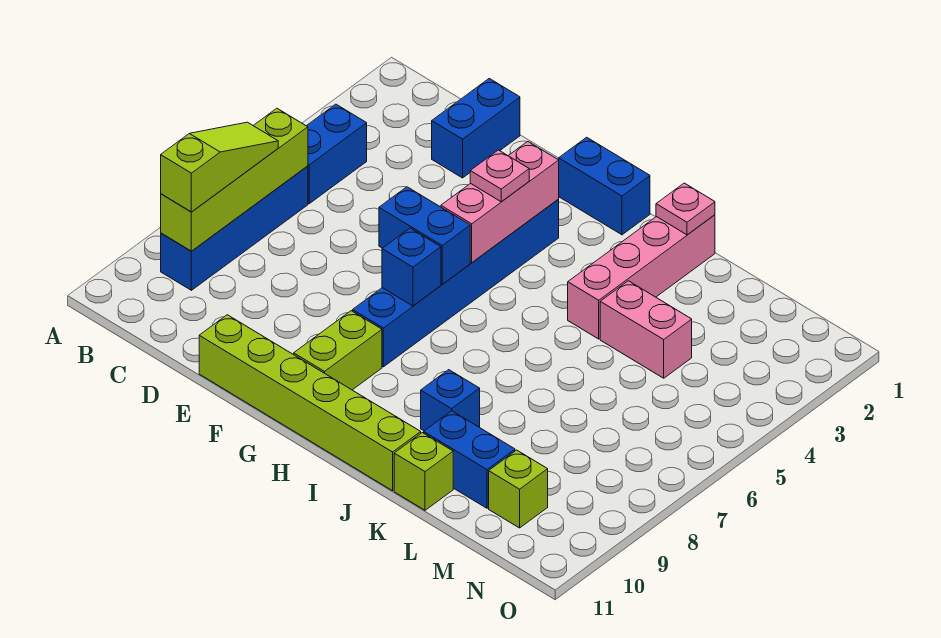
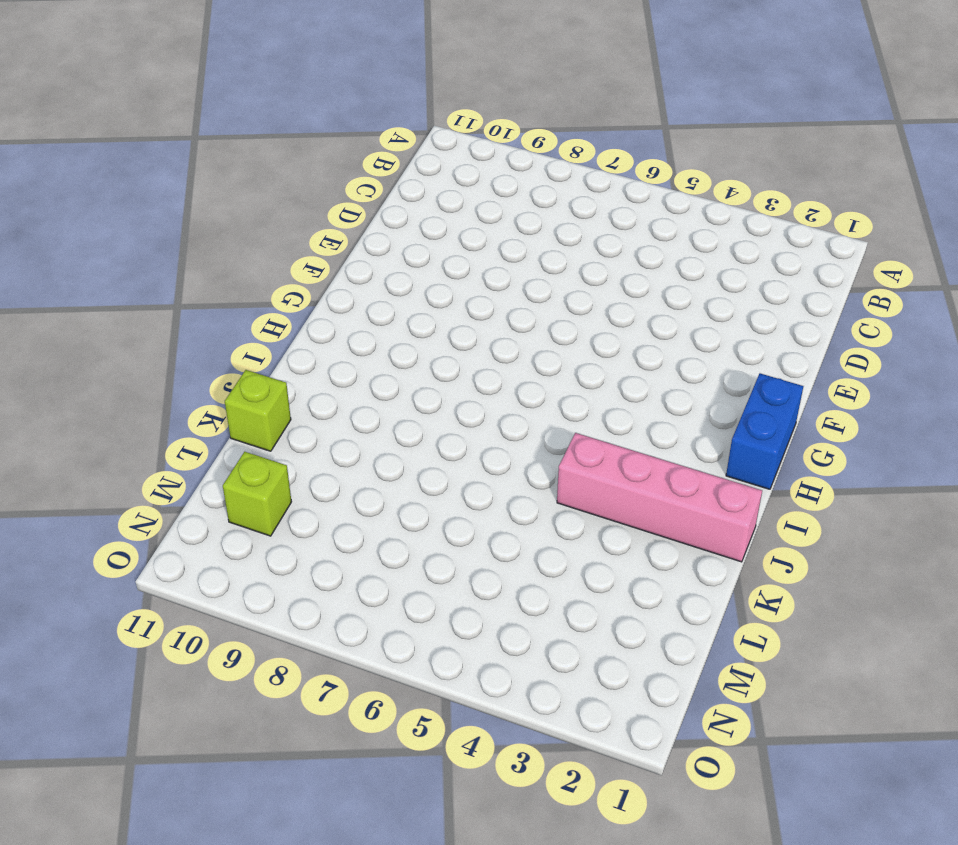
none -> blue 1x2 brick [307,104,367,203]
none -> blue 1x4 brick [161,166,308,290]
none -> blue 1x2 brick [432,79,520,178]

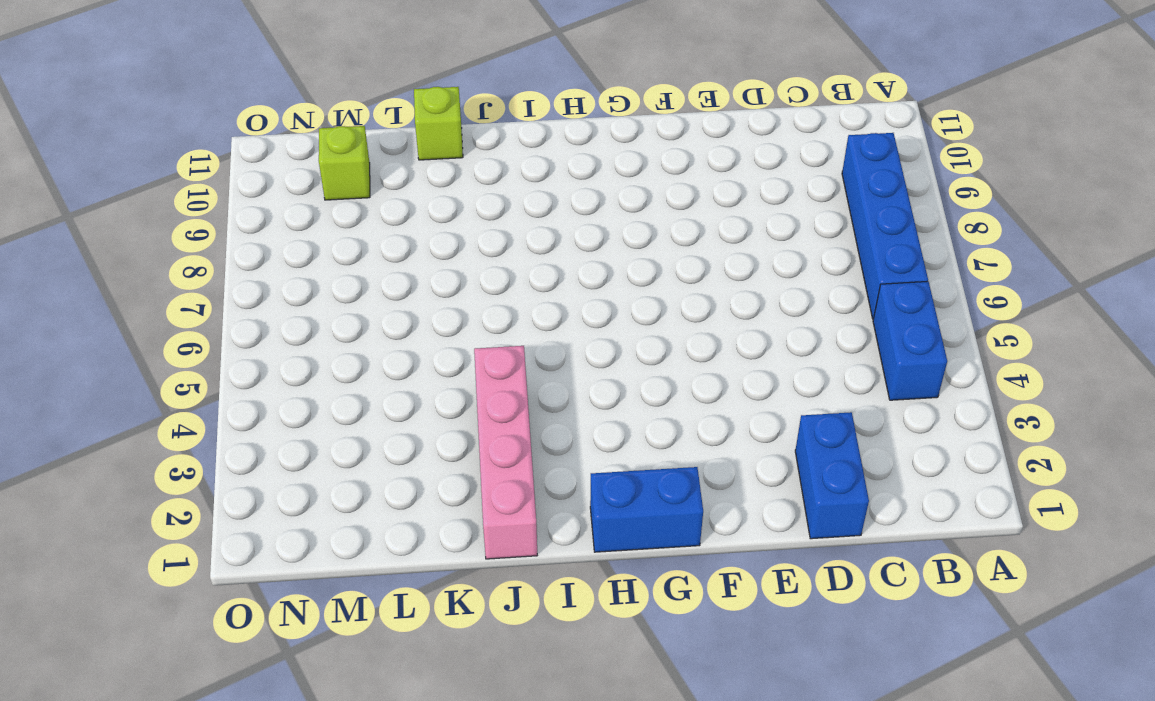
none -> lime 1x6 brick [199,315,421,491]
none -> blue 1x6 brick [353,199,559,367]
none -> lime 1x2 brick [294,311,382,390]

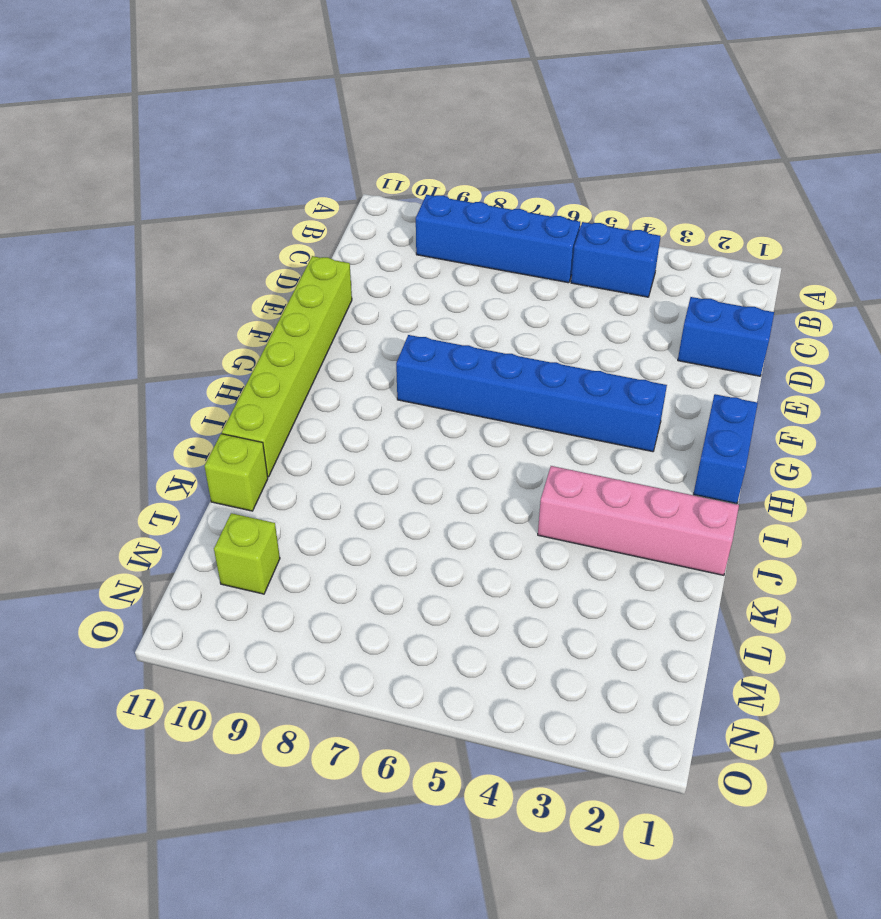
none -> lime 1x2 brick [294,311,382,390]
none -> blue 1x1 brick [421,370,480,431]
none -> pink 1x2 brick [600,281,692,378]

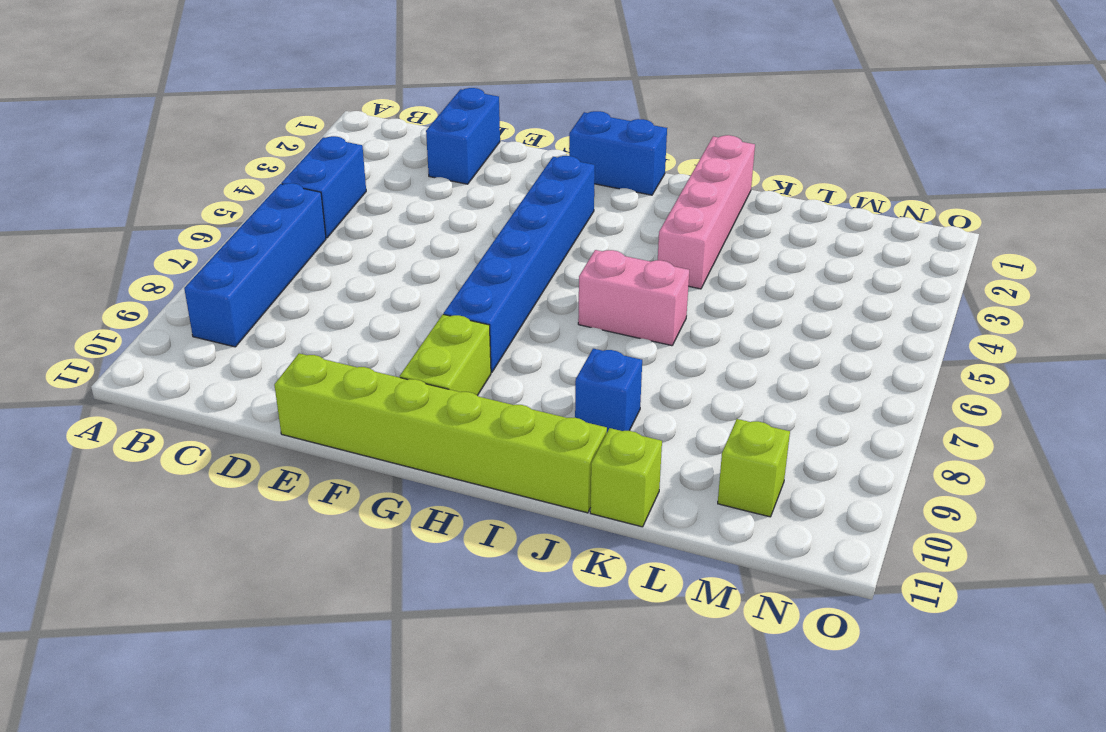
pink 1x2 brick [578,250,689,346] -> pink 1x2 brick moved to [600,281,692,378]
none -> blue 1x2 brick [424,411,515,508]
none -> lime 1x4 brick [161,108,308,251]
none -> blue 1x2 brick [379,187,470,284]

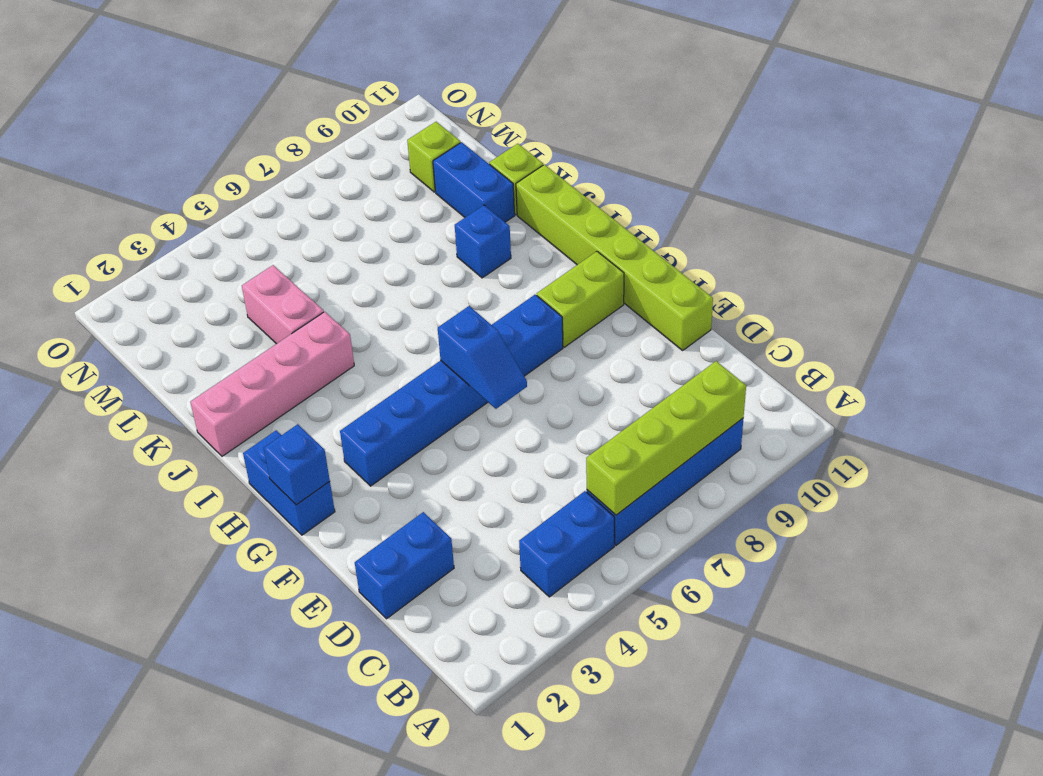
blue 1x2 slope [438,306,527,409] -> blue 1x2 brick [379,187,470,284]
blue 1x1 brick [264,424,330,505] -> blue 1x1 brick moved to [382,228,441,306]
none -> pink 1x3 brick [441,142,559,262]
none -> pink 1x1 plate [656,183,715,235]
none -> lime 1x3 slope [161,122,278,212]

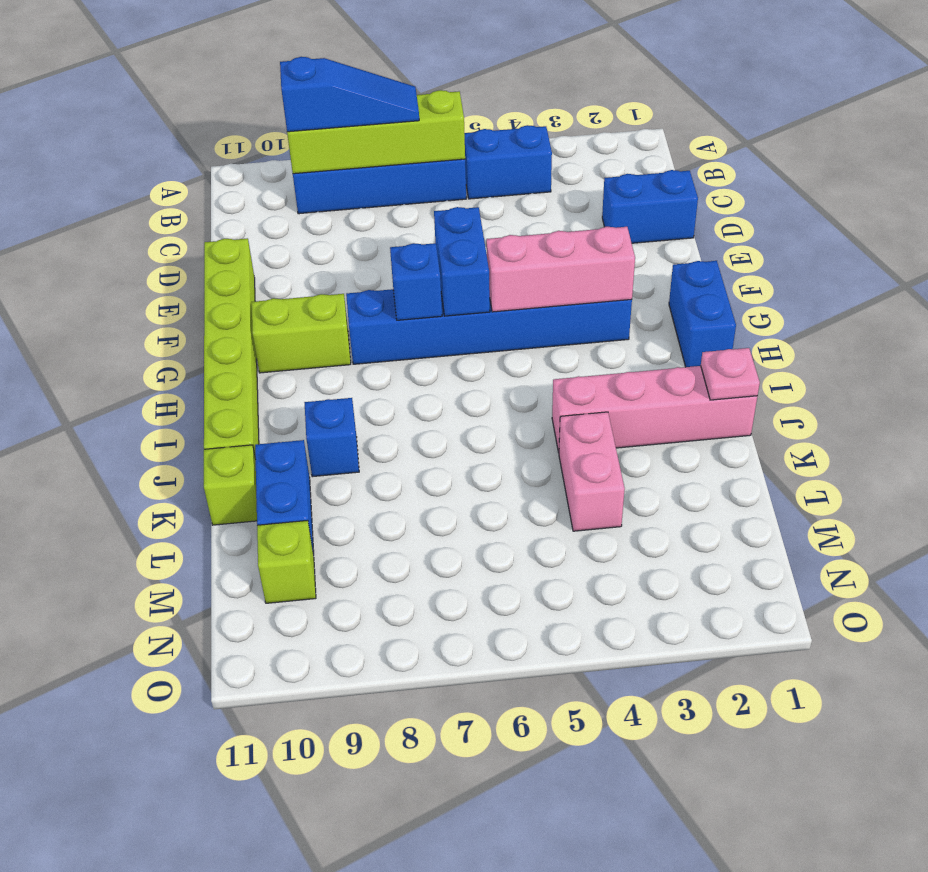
blue 1x3 slope [280,57,419,132] -> lime 1x3 slope [161,122,278,212]
none -> pink 1x1 plate [470,150,529,202]

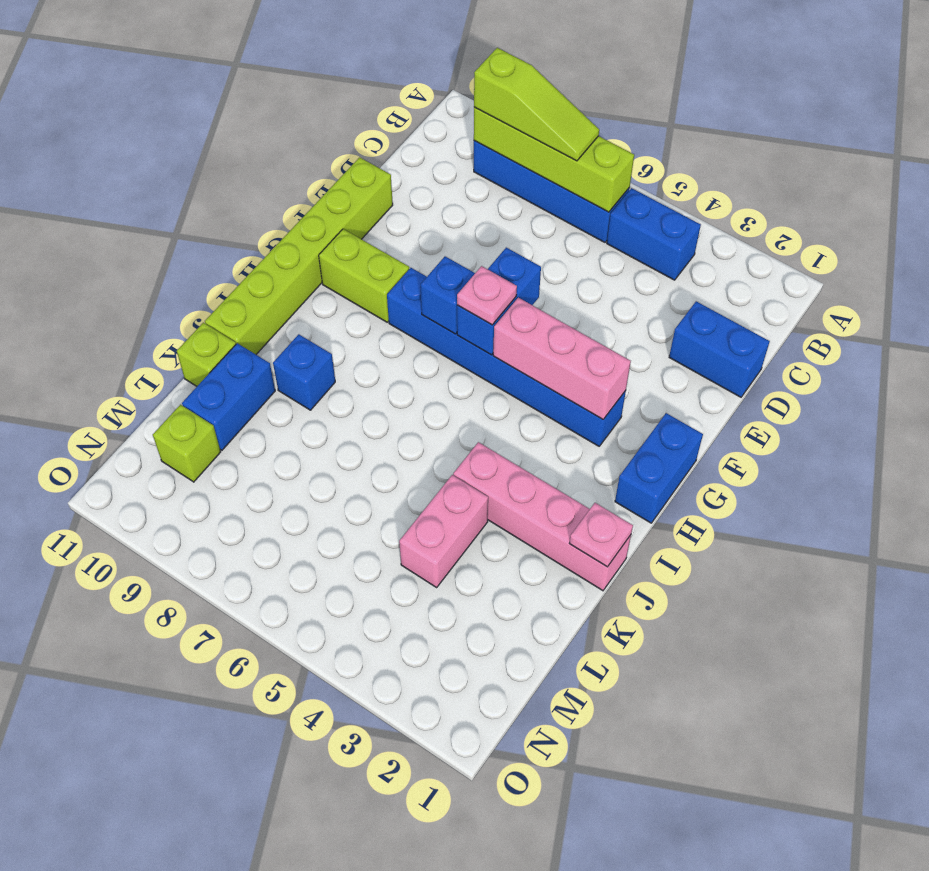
pink 1x1 plate [457,266,517,325] -> pink 1x1 plate moved to [470,150,529,202]

